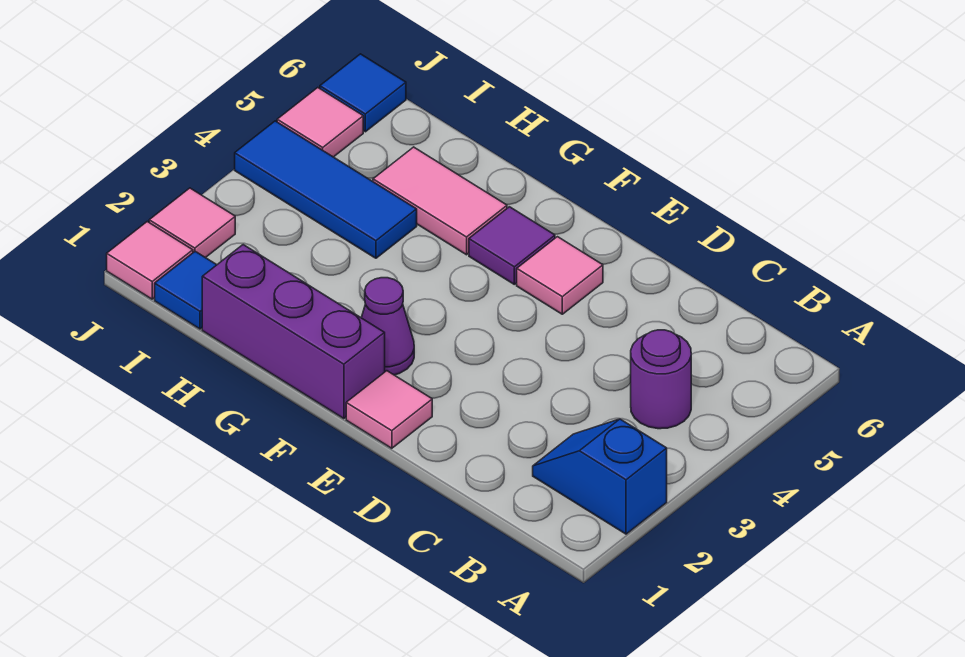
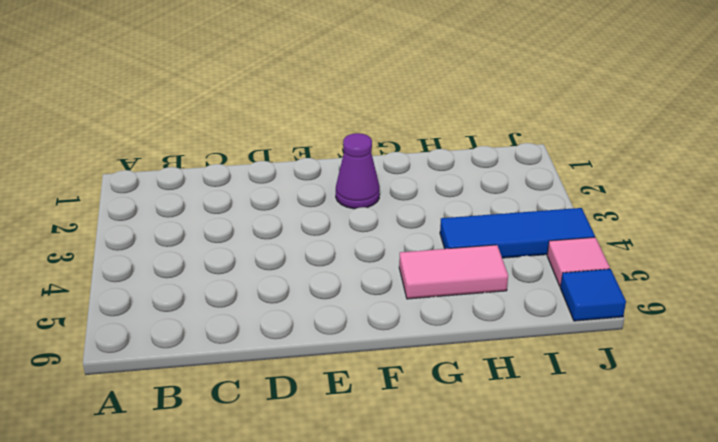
none -> blue 1x2 slope [533,419,667,534]
none -> purple 1x1 round brick [631,330,691,429]
none -> pink 1x1 tile [346,371,432,448]

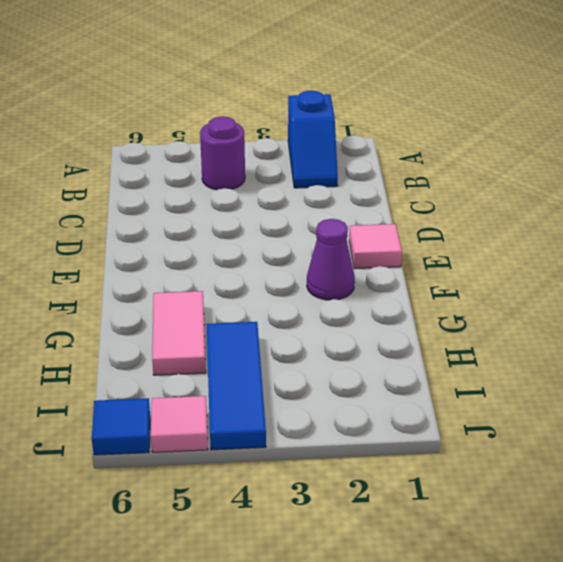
none -> pink 1x1 tile [517,237,603,314]
none -> purple 1x3 brick [202,245,385,419]
none -> purple 1x1 tile [469,207,555,284]

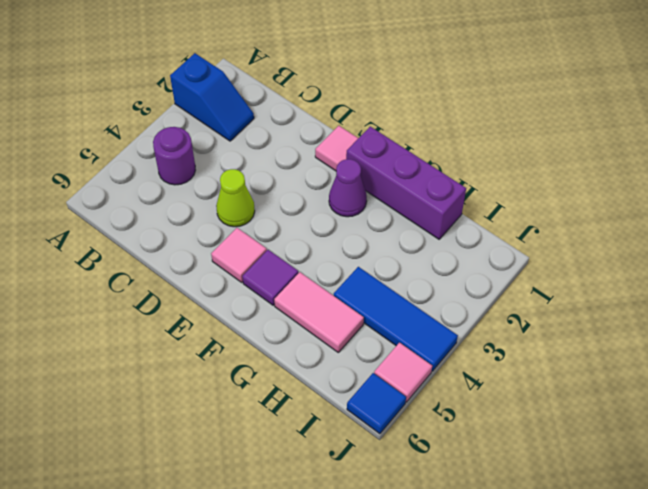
lime 1x1 cone [216,169,255,227] -> none
none -> blue 1x1 tile [155,251,216,329]
none -> pink 1x1 tile [107,222,193,299]
none -> pink 1x1 tile [149,188,235,258]

